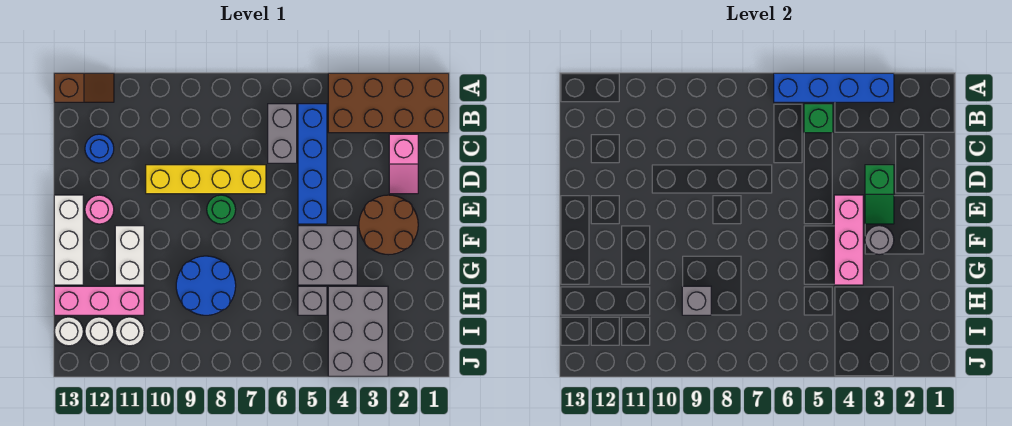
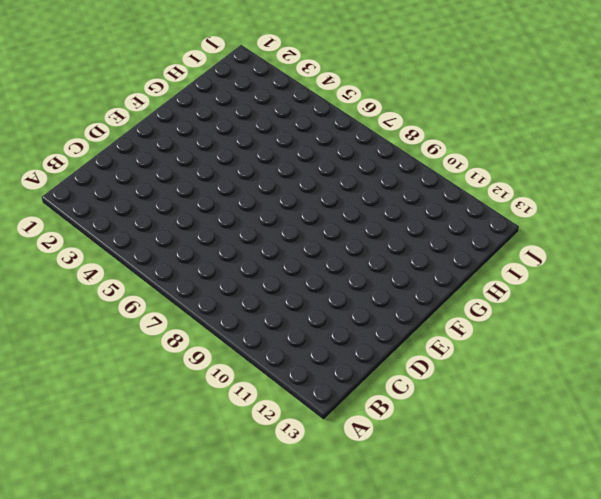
none -> brown 2x4 brick [328,73,449,133]
none -> brown 1x2 slope [54,73,114,102]
none -> blue 1x4 brick [298,104,327,224]

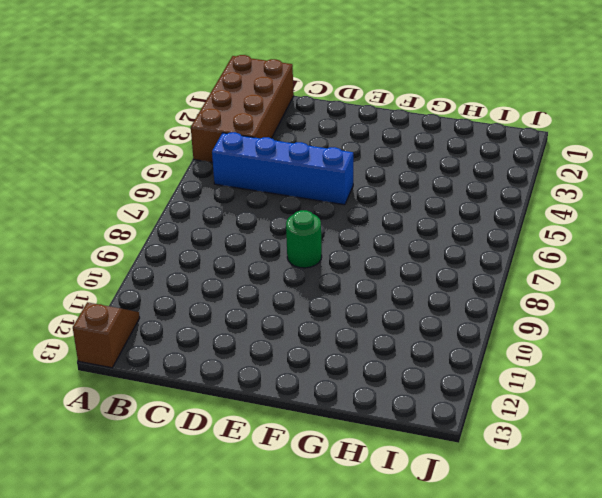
none -> grey 1x2 brick [268,104,297,163]
none -> pink 1x2 slope [389,134,418,194]
none -> blue 1x1 round brick [85,134,114,163]

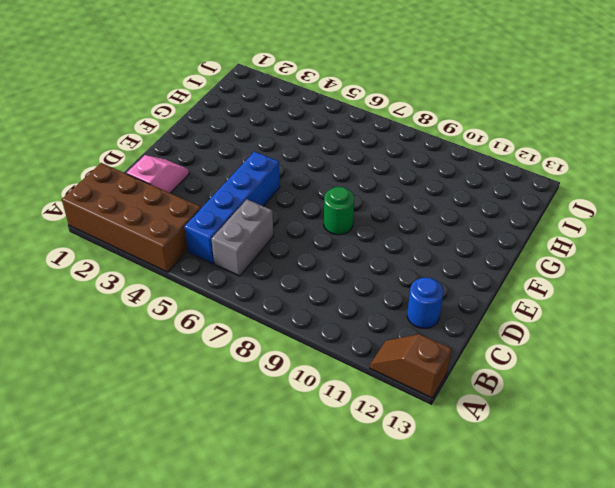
none -> yellow 1x4 brick [146,165,266,194]
none -> brown 2x2 round brick [359,195,418,255]
none -> pink 1x1 round brick [85,195,114,224]

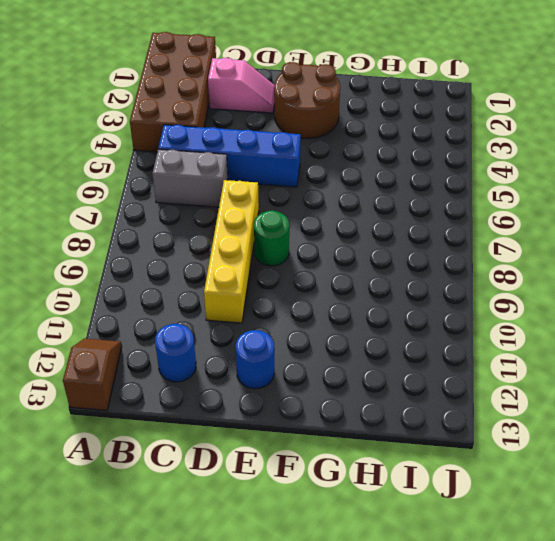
blue 1x1 round brick [236,330,274,389] -> pink 1x1 round brick [85,195,114,224]
none -> white 1x3 brick [54,195,83,285]
none -> grey 2x2 brick [298,226,357,285]
none -> white 1x2 brick [115,226,144,285]

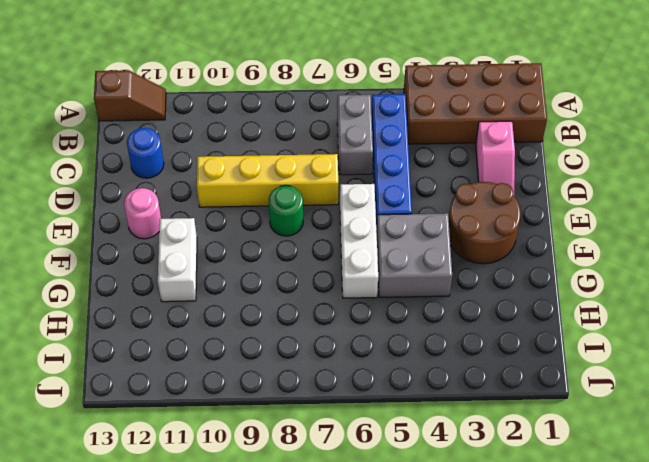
white 1x3 brick [340,184,378,298] -> white 1x3 brick moved to [54,195,83,285]
none -> blue 2x2 round brick [176,256,236,315]
none -> grey 2x3 brick [328,286,388,376]
none -> grey 1x1 brick [298,286,327,315]

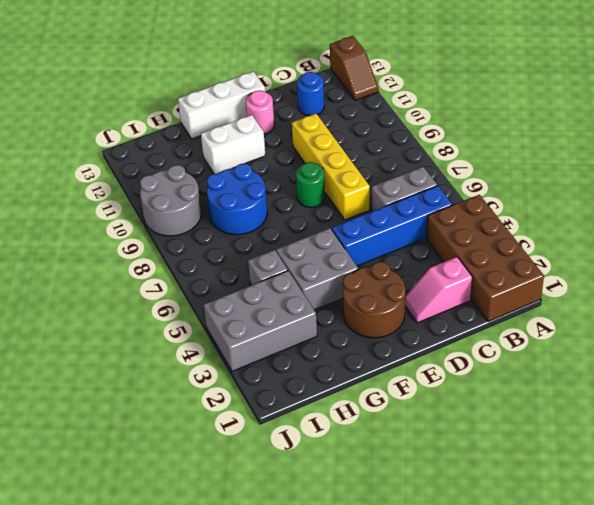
grey 2x2 round brick [140,165,201,236] -> none
none -> pink 1x3 brick [54,286,144,315]
none -> white 1x1 round brick [115,317,144,346]
none -> white 1x1 round brick [85,317,114,346]

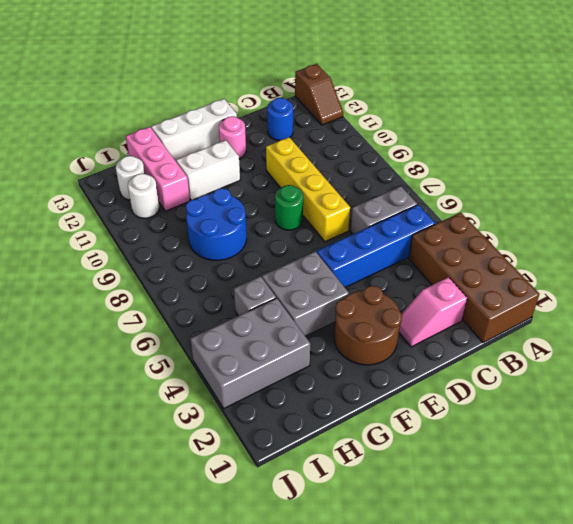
none -> white 1x1 round brick [54,317,83,346]
none -> blue 1x4 brick [774,73,894,102]
none -> green 1x1 brick [804,104,833,133]

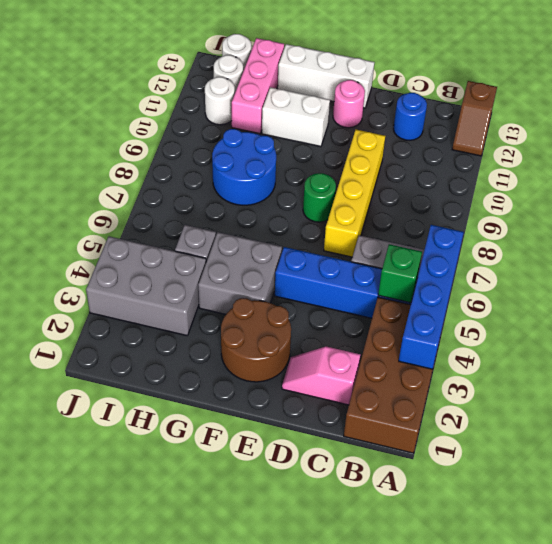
none -> green 1x2 slope [865,165,894,224]
none -> pink 1x3 brick [834,195,863,285]
none -> grey 1x1 round brick [865,226,894,255]

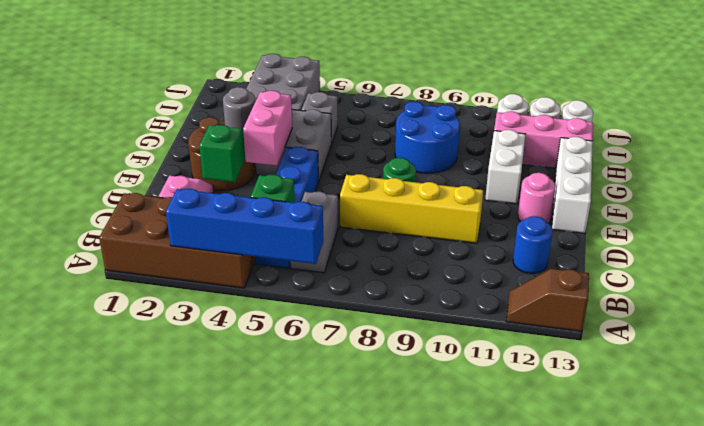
pink 1x2 brick [243,91,292,165] -> pink 1x3 brick [834,195,863,285]
none -> grey 1x1 brick [682,286,711,315]

